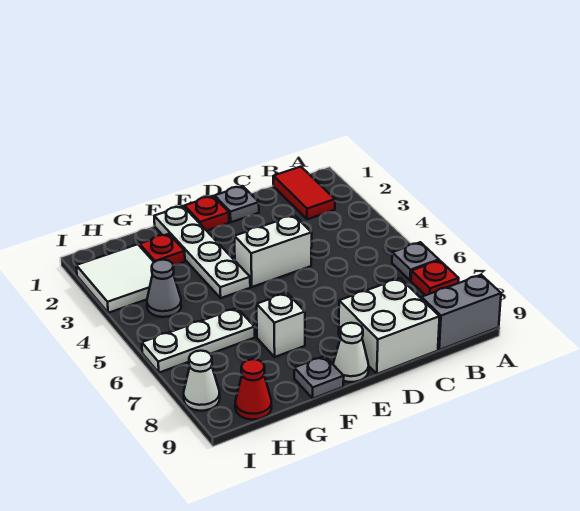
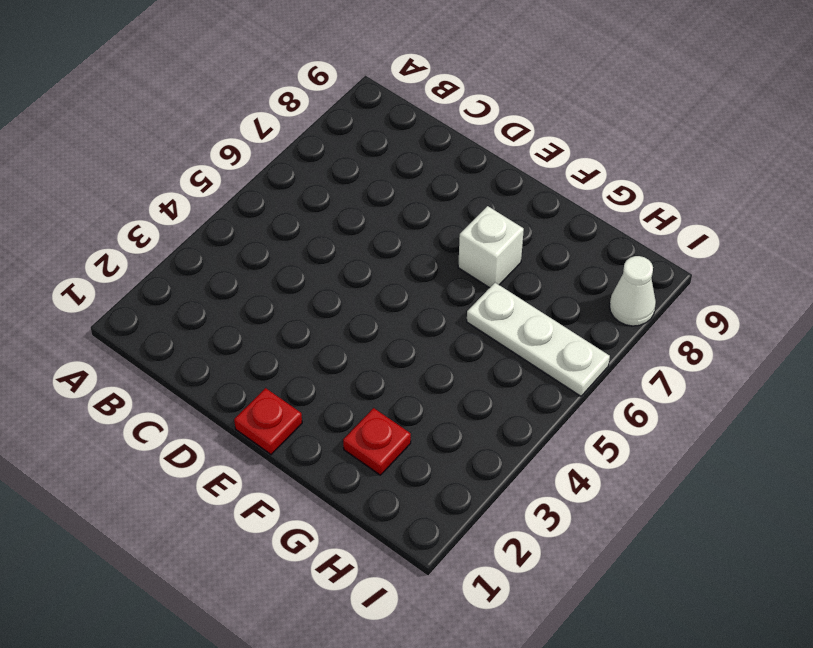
none -> grey 1x1 plate [392,242,439,281]
none -> red 1x1 plate [411,260,459,295]
none -> grey 1x2 brick [422,275,501,350]

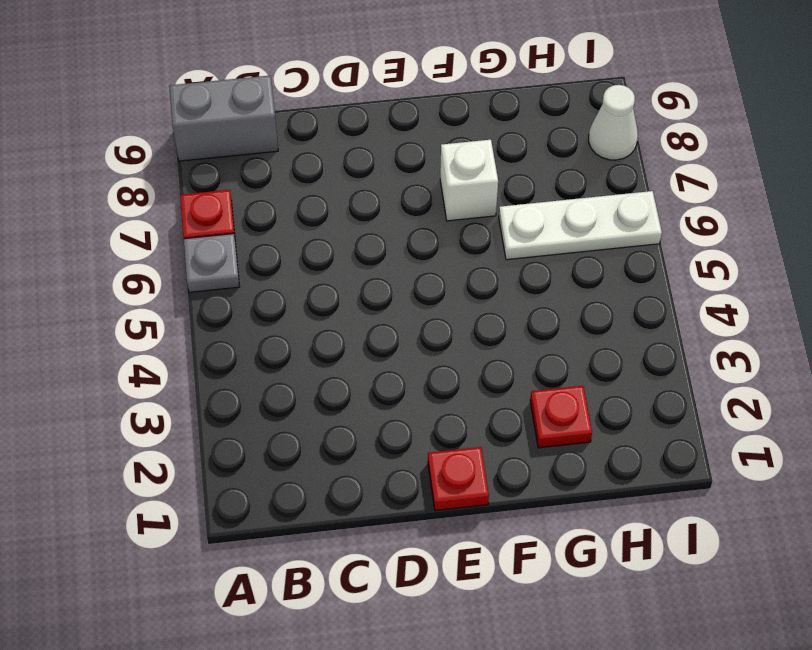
none -> red 1x2 tile [273,167,335,219]
none -> white 2x2 brick [339,278,440,374]
none -> grey 1x1 plate [215,186,259,222]

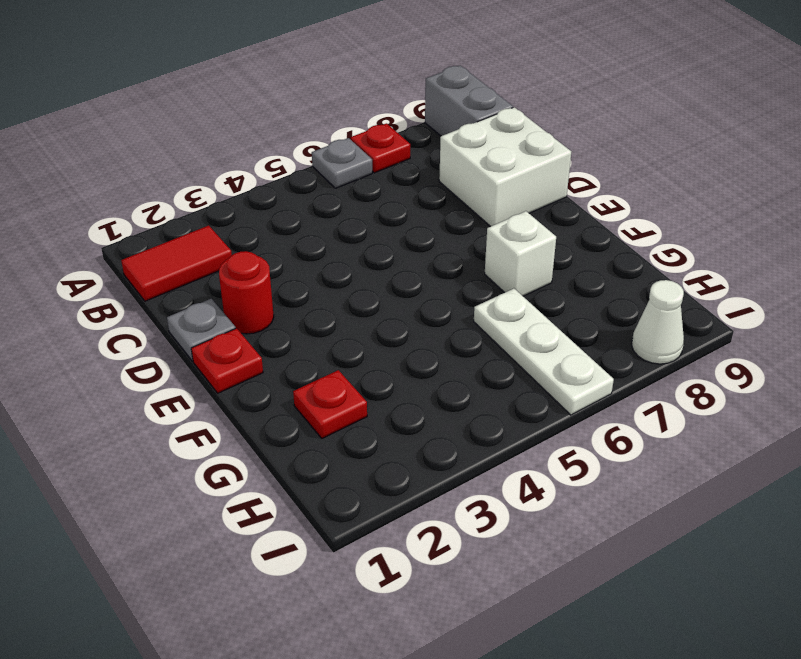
red 1x1 round brick [219,251,274,334] -> none
none -> white 1x2 brick [234,215,312,287]
none -> white 1x1 cone [333,323,369,382]
none -> white 1x4 plate [154,206,250,298]

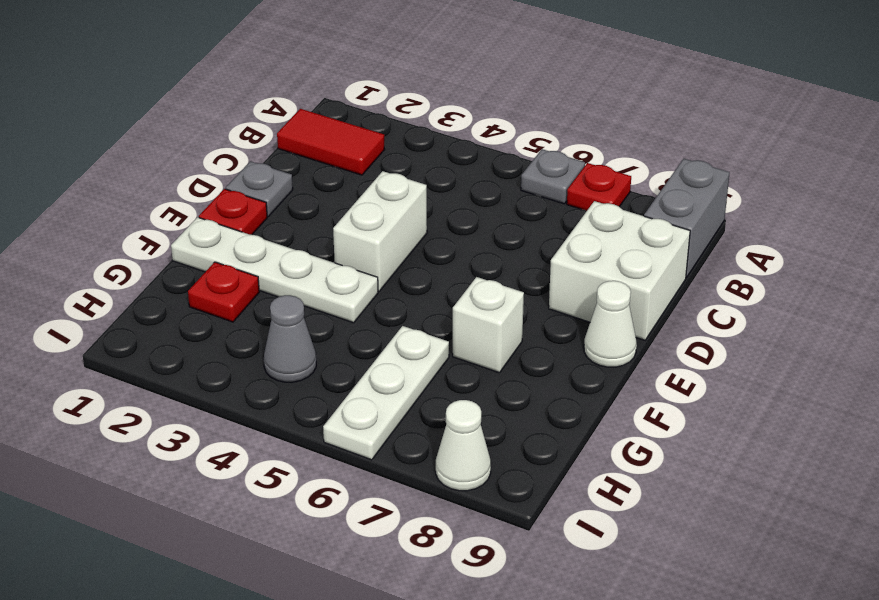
none -> grey 1x1 plate [294,356,344,398]
none -> white 2x2 tile [76,244,154,313]
none -> red 1x1 cone [235,359,272,420]

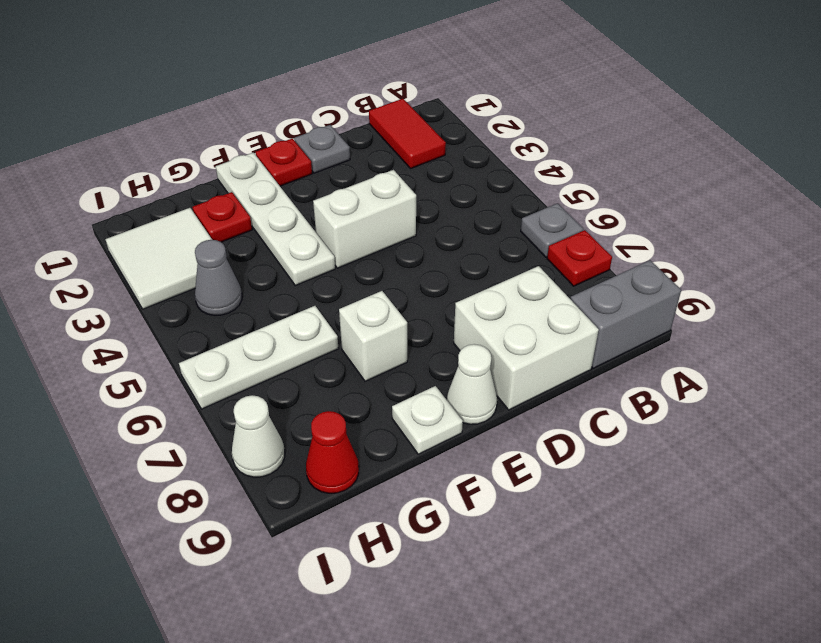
white 1x1 plate [392,386,463,454] -> grey 1x1 plate [294,356,344,398]

